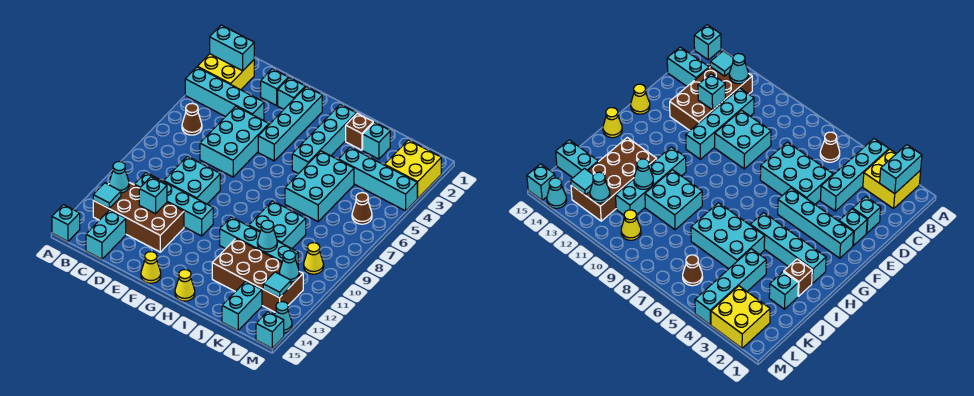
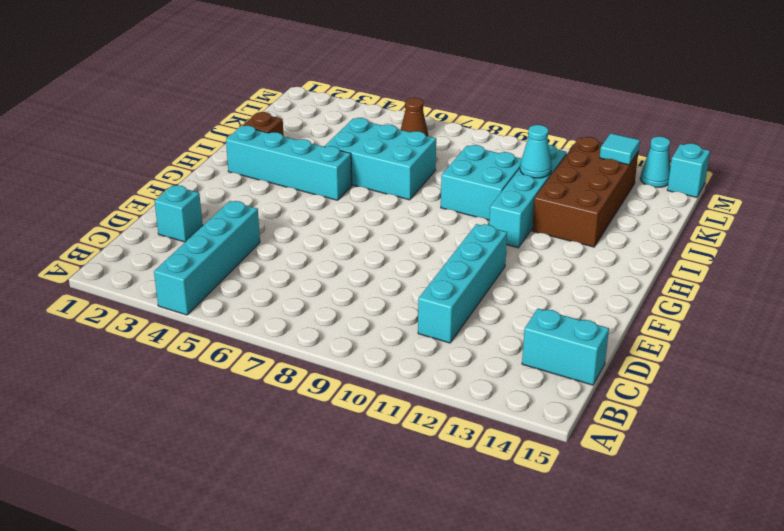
none -> yellow 2x2 brick [198,54,254,90]
none -> cyan 1x1 brick [52,205,80,242]
none -> brown 1x1 cone [182,103,202,135]
none -> brown 2x4 brick [93,182,184,252]

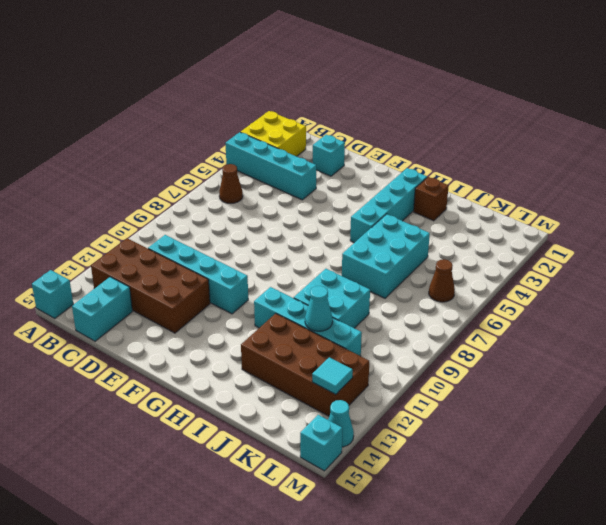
none -> cyan 2x3 brick [200,106,269,177]
none -> cyan 2x2 brick [164,156,220,204]
none -> cyan 1x1 brick [278,78,305,109]
none -> cyan 1x4 brick [258,87,322,161]

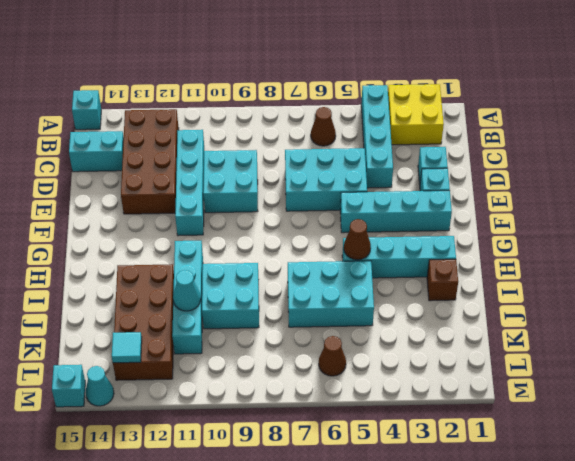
brown 1x1 cone [344,219,371,260] -> none
none -> yellow 1x1 cone [141,252,161,283]
none -> yellow 1x1 cone [175,270,195,301]
none -> cyan 1x1 brick [363,122,390,159]
none -> cyan 1x4 brick [338,147,417,211]

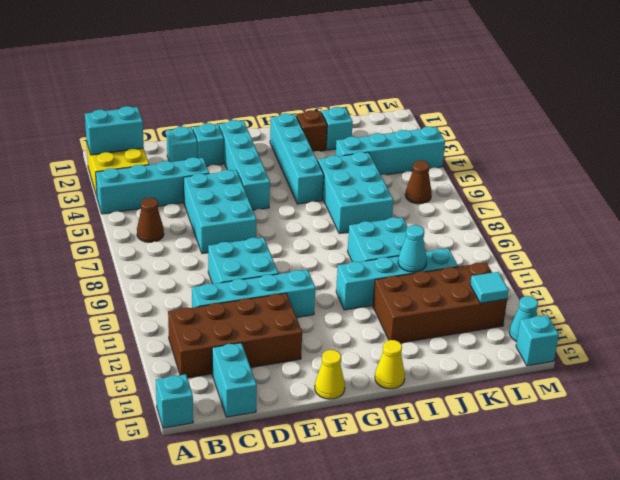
none -> cyan 1x2 brick [222,281,262,330]
none -> yellow 2x2 brick [385,140,441,198]
none -> yellow 1x1 cone [304,243,324,274]
none -> cyan 1x1 cone [109,161,129,193]

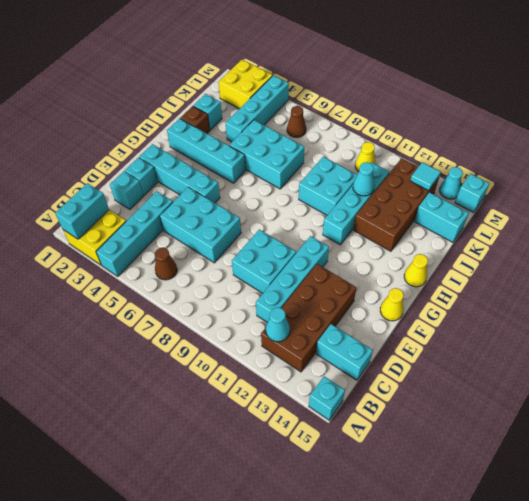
none -> cyan 1x1 tile [93,183,121,208]
none -> cyan 1x1 brick [139,177,167,214]
none -> cyan 1x1 cone [279,251,299,282]

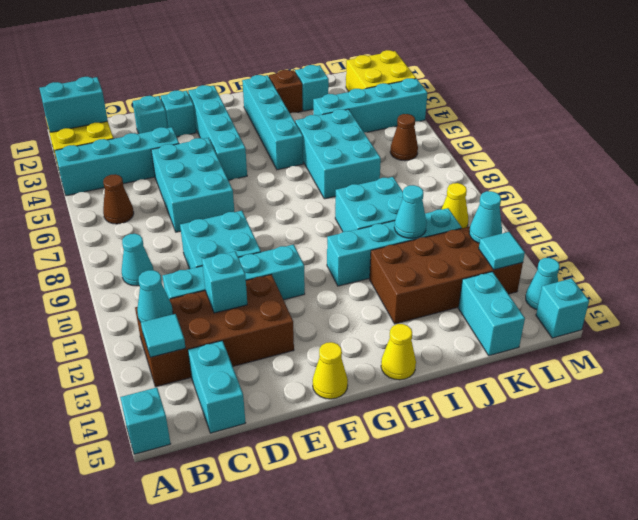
cyan 1x1 cone [122,234,153,286] -> none

